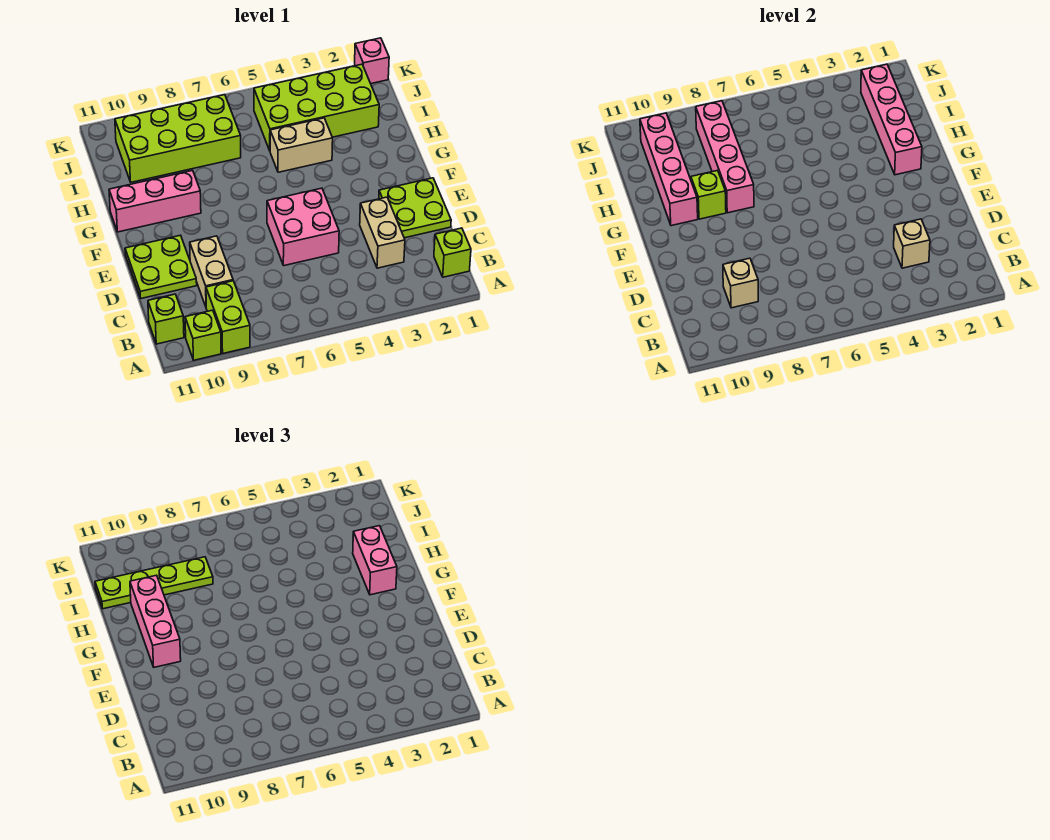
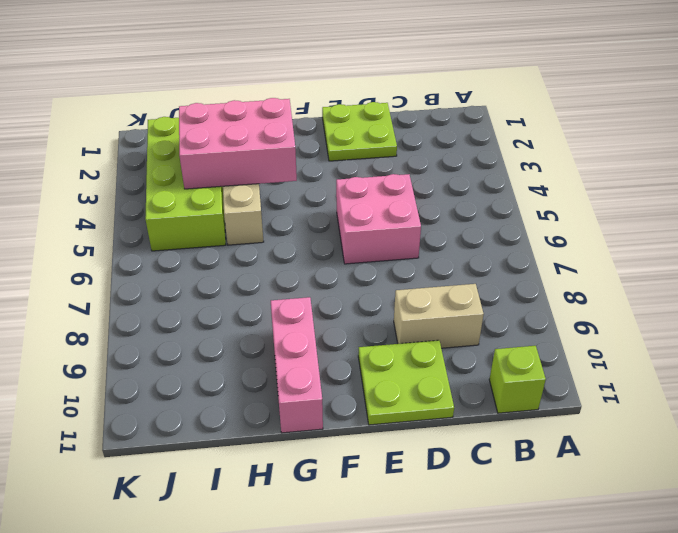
pink 2x3 brick [179,98,297,189] -> none
none -> lime 1x2 brick [206,281,250,353]
none -> lime 1x1 brick [185,310,221,360]
none -> lime 1x1 brick [434,228,471,277]

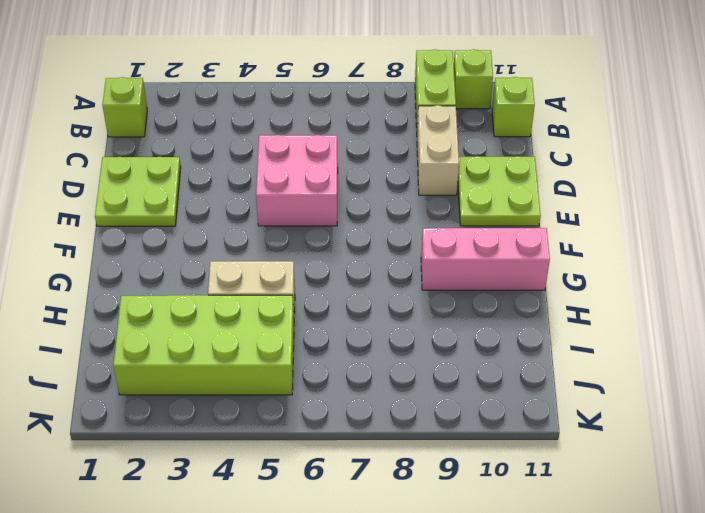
none -> tan 1x2 brick [360,197,405,268]
none -> lime 2x4 brick [115,95,241,182]
none -> pink 1x1 brick [355,38,389,84]

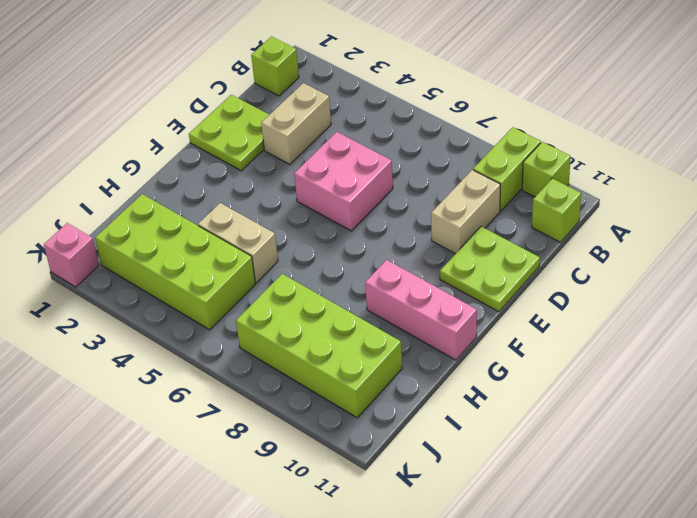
none -> tan 1x1 brick [894,219,930,268]
none -> tan 1x1 brick [723,258,758,308]
none -> pink 1x4 brick [861,64,922,175]

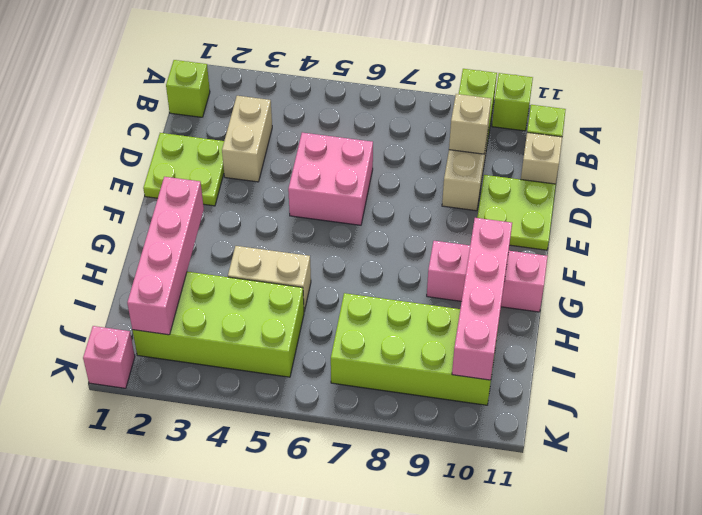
tan 1x1 brick [521,132,562,184] -> tan 1x1 brick moved to [894,219,930,268]
none -> pink 1x4 brick [696,101,754,213]
none -> lime 1x1 brick [691,170,726,219]
none -> pink 1x3 brick [130,575,181,667]

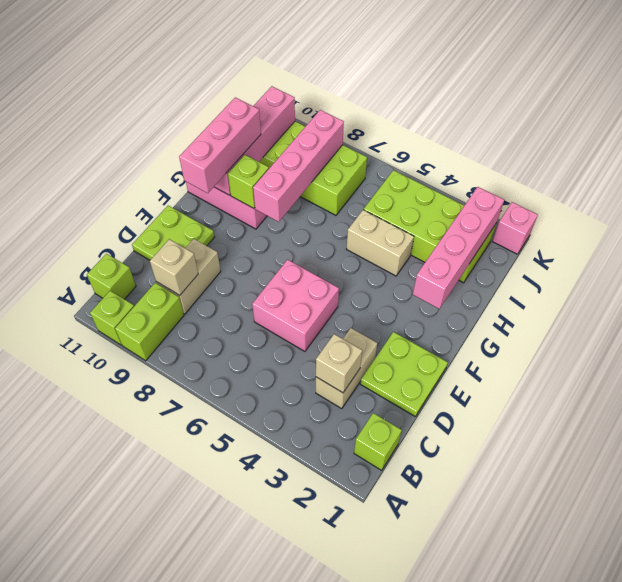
none -> pink 1x2 brick [353,526,397,595]
none -> lime 1x4 plate [95,557,213,609]

